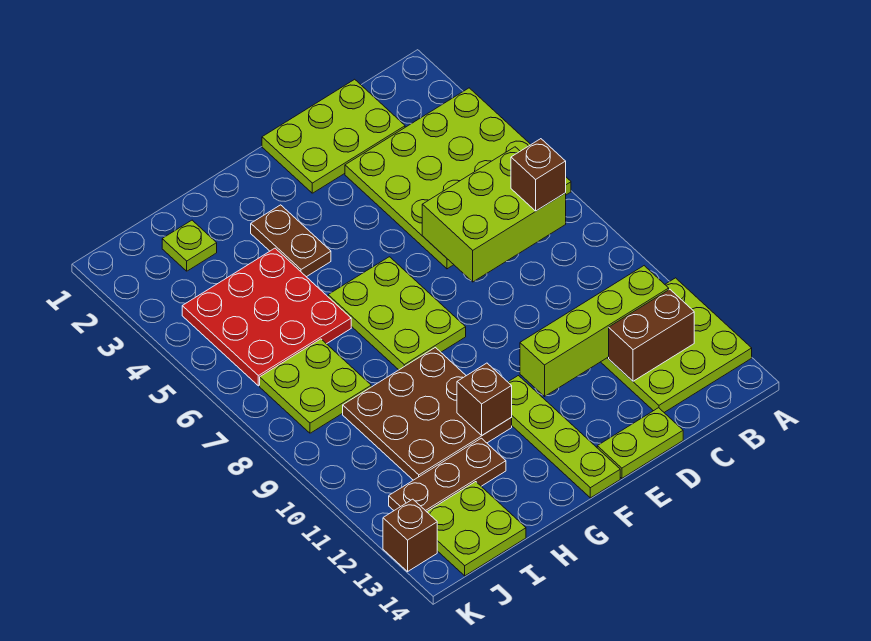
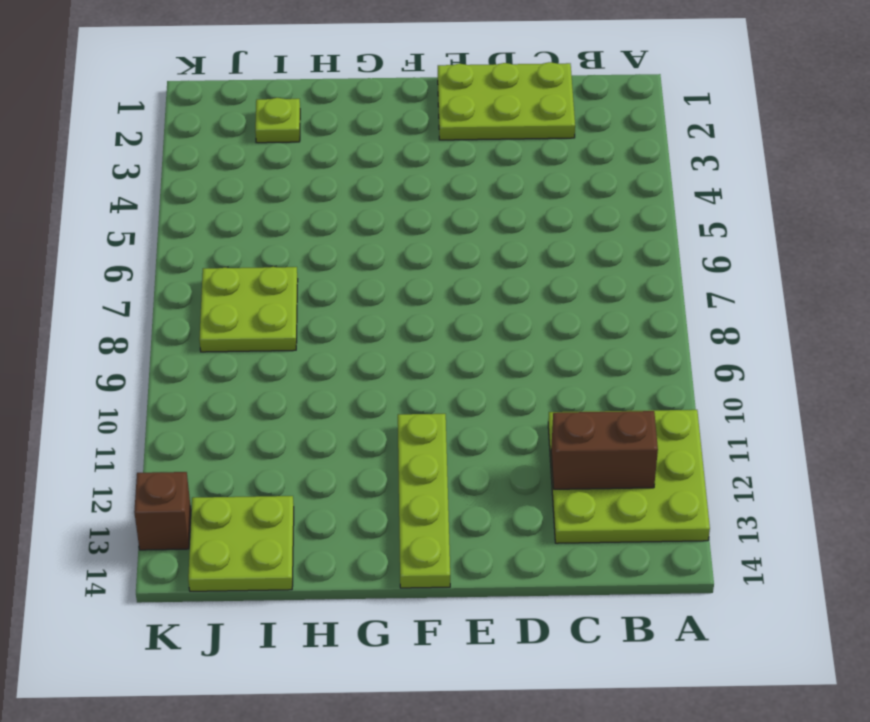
none -> lime 4x4 plate [345,88,571,269]
none -> lime 1x2 plate [597,408,683,478]
none -> lime 2x3 plate [328,257,466,370]

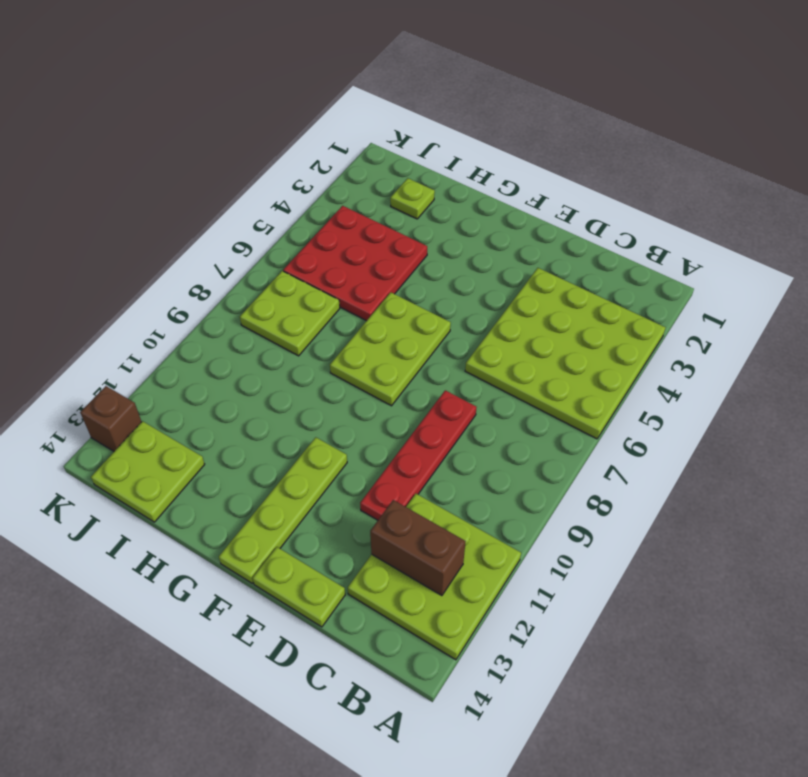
red 1x4 plate [360,390,477,520] -> none
none -> lime 2x3 plate [262,79,405,193]
none -> brown 1x2 plate [251,205,331,277]
none -> brown 3x3 plate [343,348,512,480]

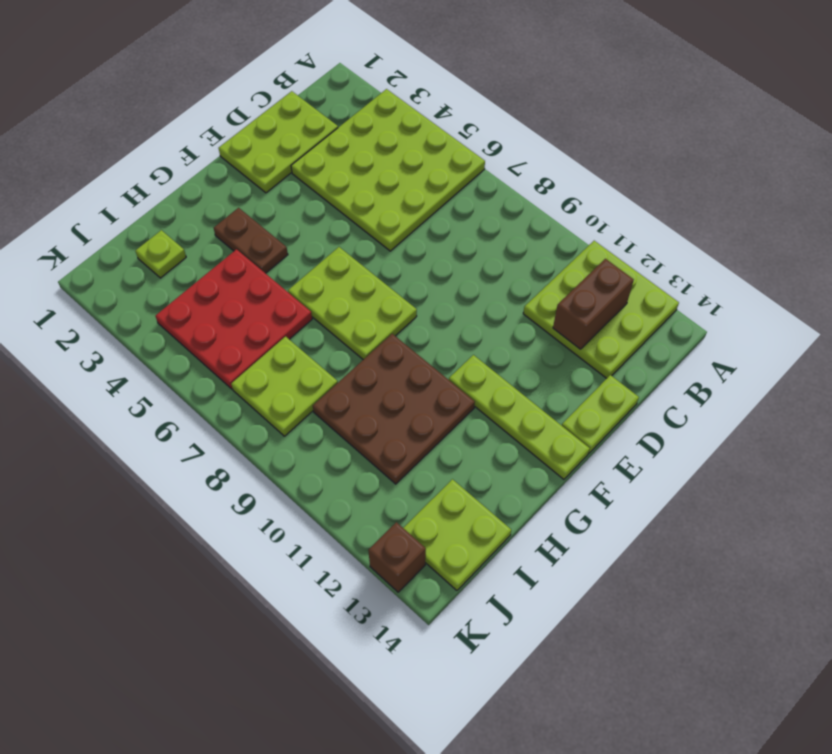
none -> brown 1x3 plate [389,438,506,512]
none -> lime 2x3 brick [422,147,566,282]
none -> lime 1x4 brick [520,266,669,396]

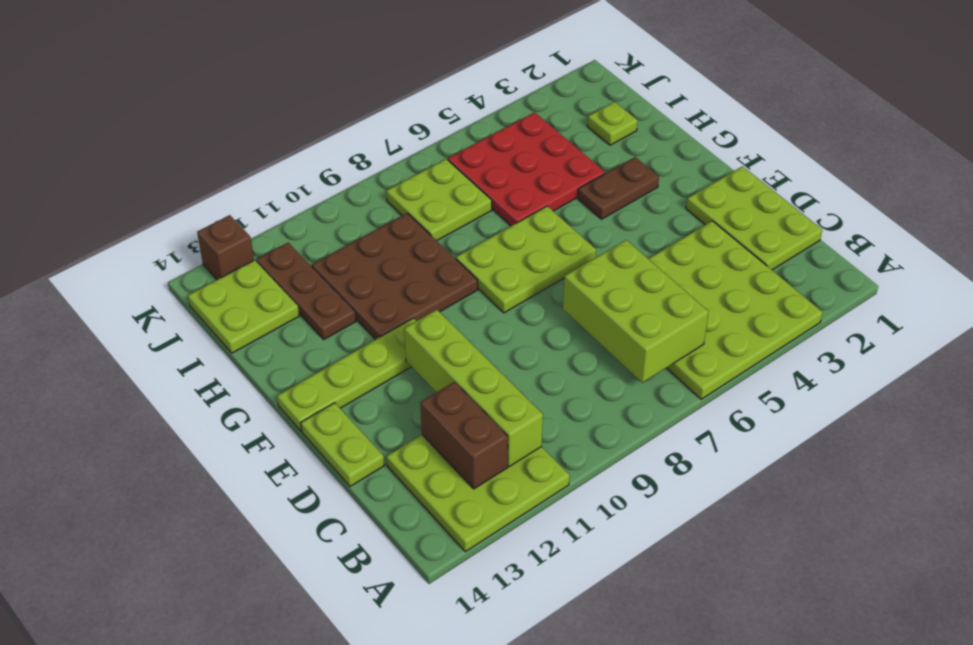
none -> brown 1x1 brick [457,363,512,435]
none -> brown 1x1 brick [511,139,566,211]

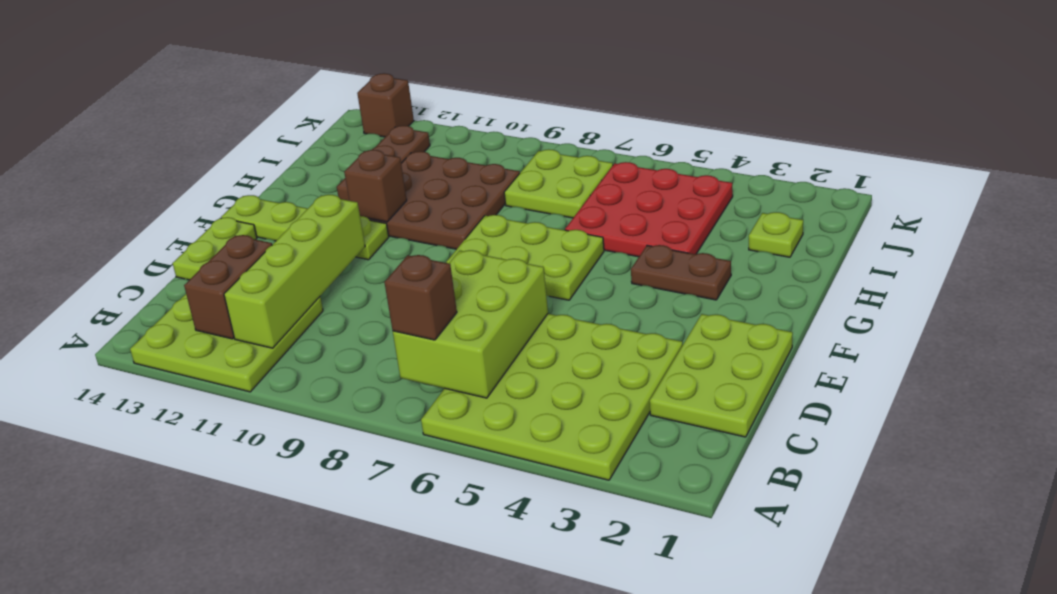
none -> lime 2x2 plate [427,482,526,576]

